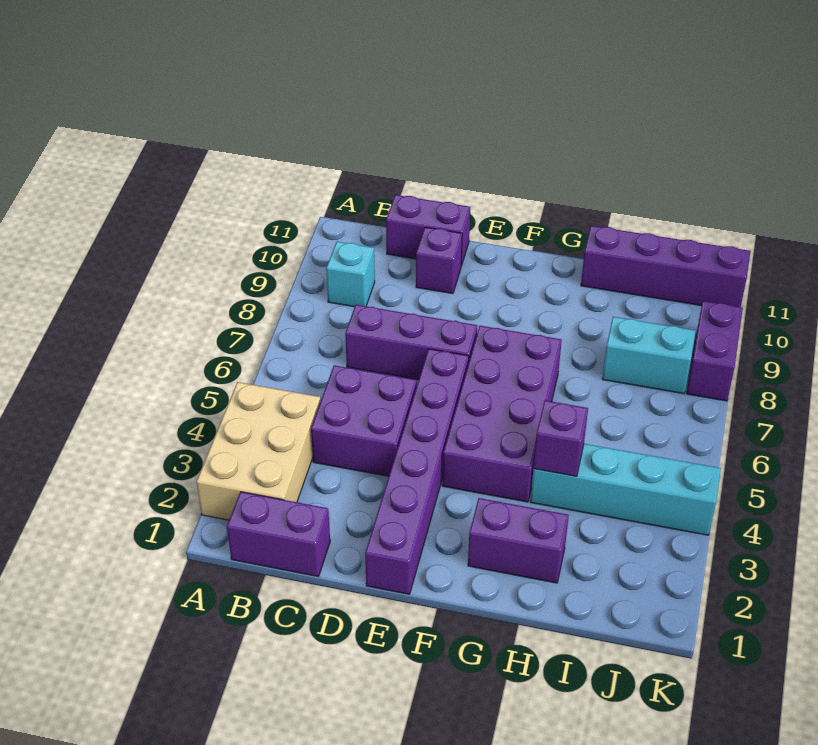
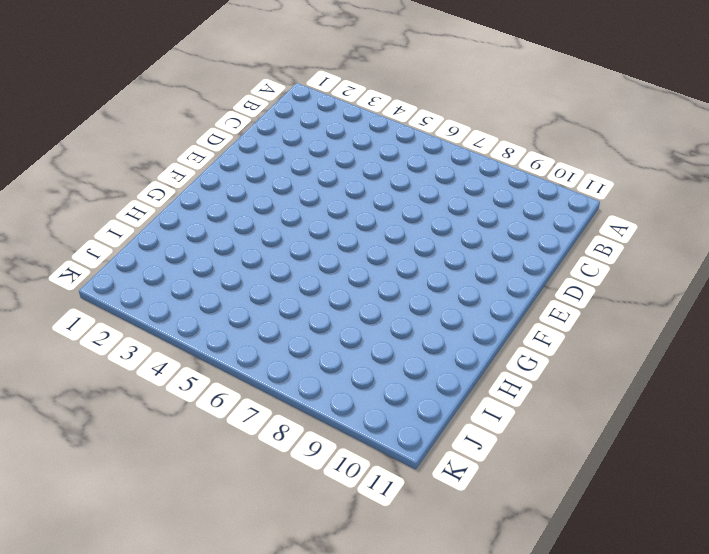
none -> tan 2x3 brick [197,382,320,520]
none -> purple 1x2 brick [227,492,330,577]
none -> cyan 1x1 brick [326,242,375,307]

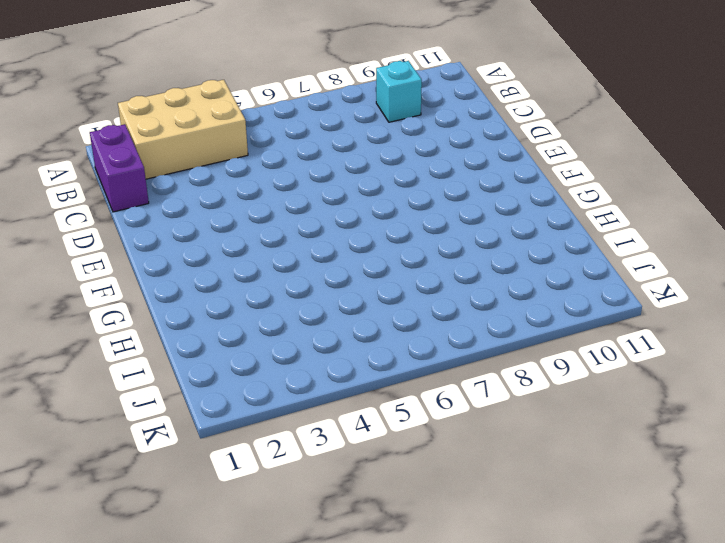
none -> purple 2x2 brick [311,365,417,476]
none -> purple 1x3 brick [345,305,477,380]
none -> purple 1x2 brick [386,195,470,266]

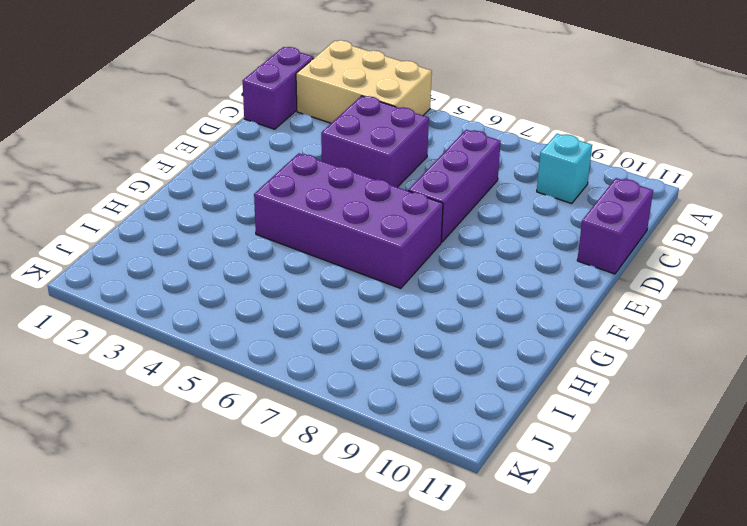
none -> purple 1x1 brick [416,227,462,294]
none -> purple 1x6 brick [365,349,469,594]
none -> purple 1x2 brick [468,498,569,583]

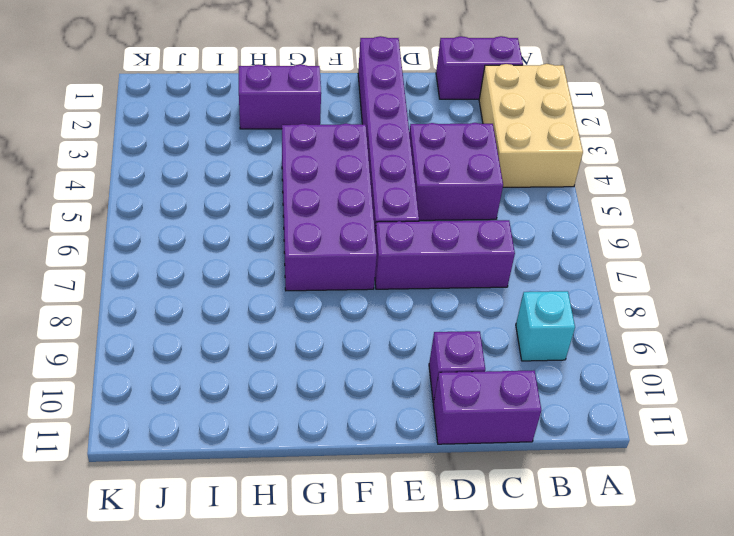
none -> cyan 1x4 brick [530,444,721,535]
none -> purple 1x4 brick [581,226,751,307]
none -> cyan 1x2 brick [602,317,696,394]

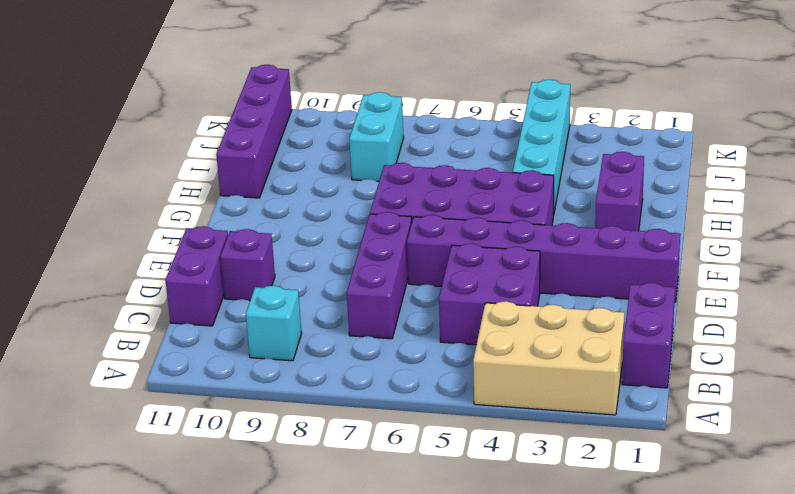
none -> purple 1x2 brick [687,301,743,401]
none -> purple 1x1 brick [533,400,588,476]

